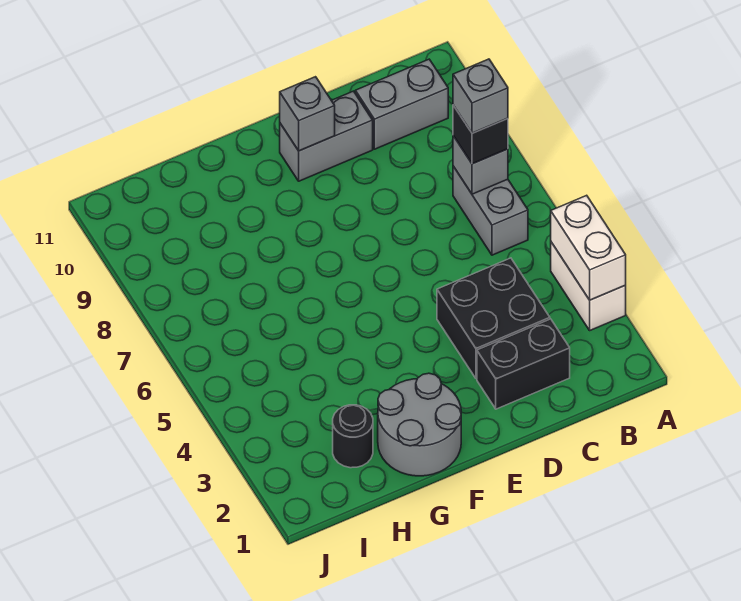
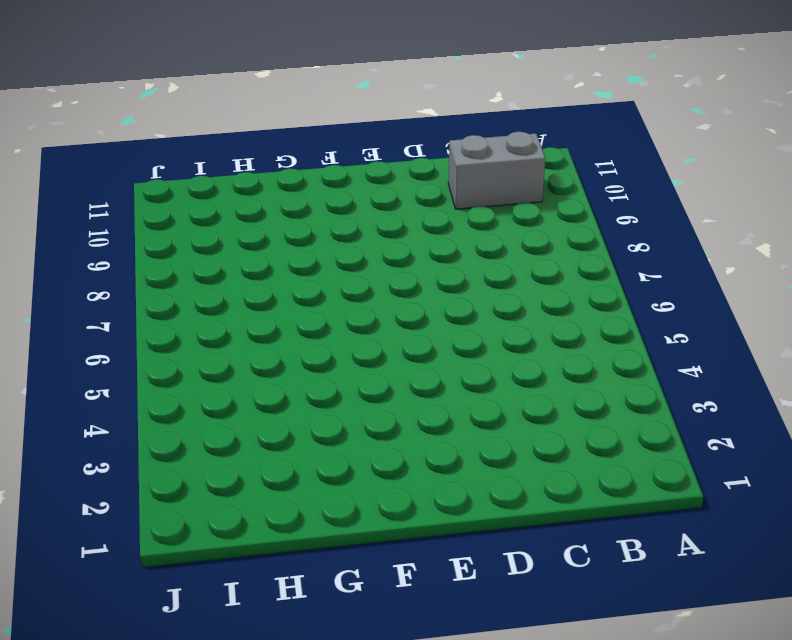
none -> white 1x2 brick [551,242,626,330]
none -> grey 1x2 brick [453,166,528,255]
none -> black 1x2 brick [477,319,570,409]

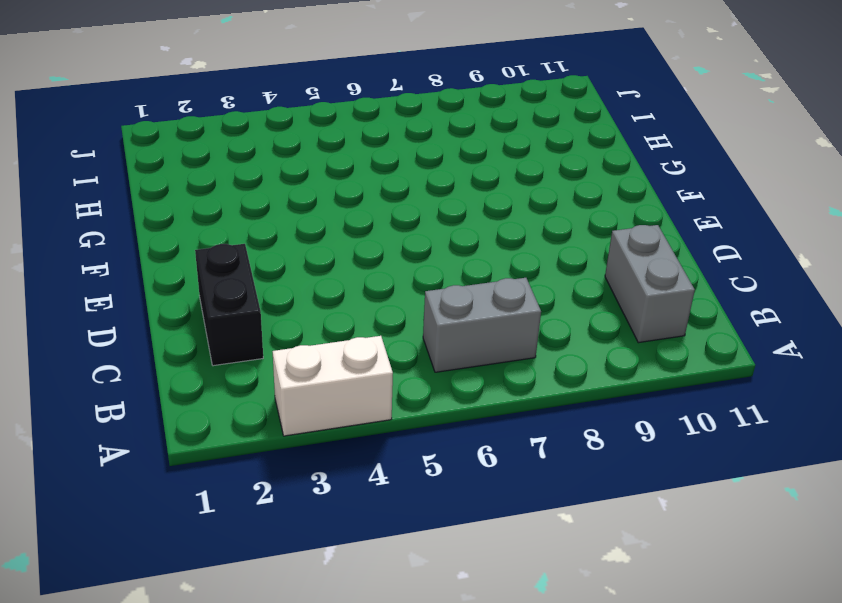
none -> black 2x2 brick [437,258,550,379]
none -> grey 1x2 brick [280,91,373,181]
none -> grey 2x2 round brick [378,373,461,476]

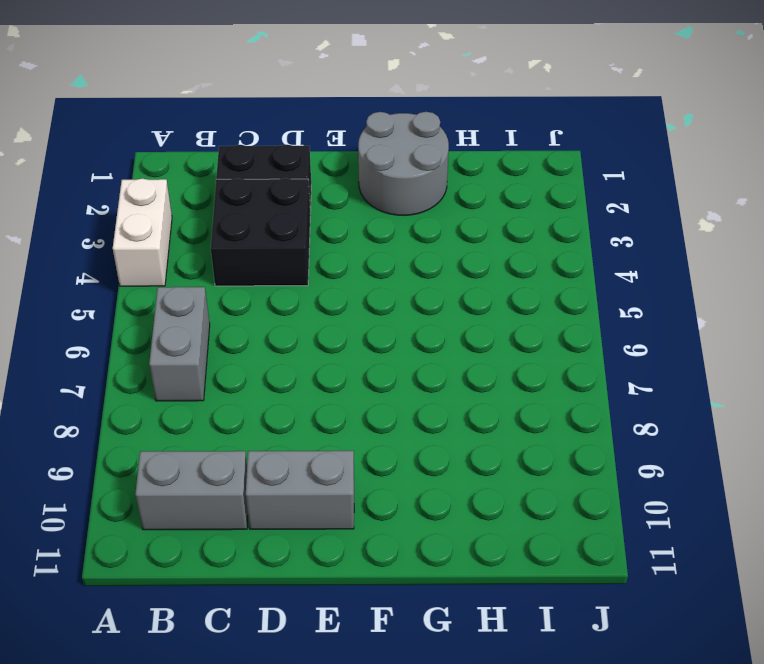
none -> black 1x1 round brick [333,405,373,468]
none -> white 1x2 brick [551,195,626,300]
none -> grey 1x1 brick [453,136,508,194]

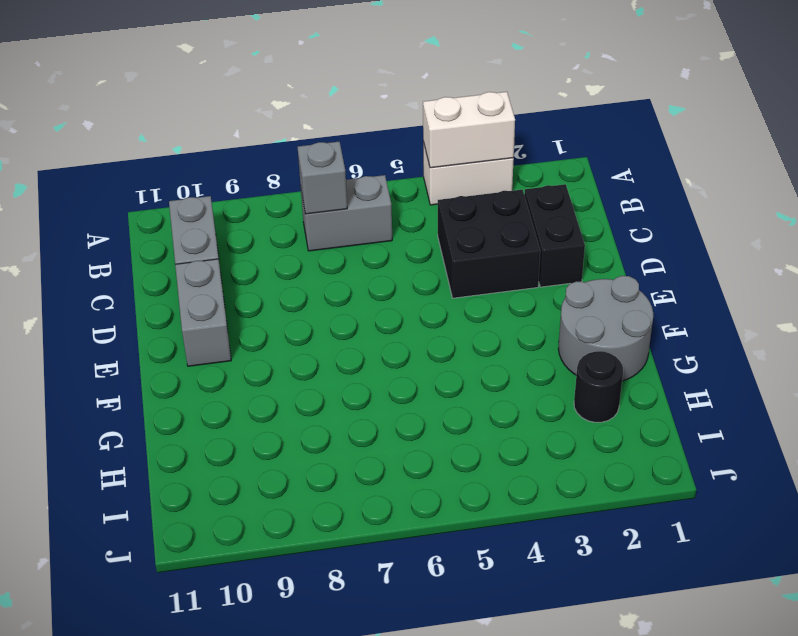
none -> grey 1x1 brick [280,77,335,151]
none -> black 1x1 brick [453,105,508,164]
none -> grey 1x1 brick [453,59,508,133]

